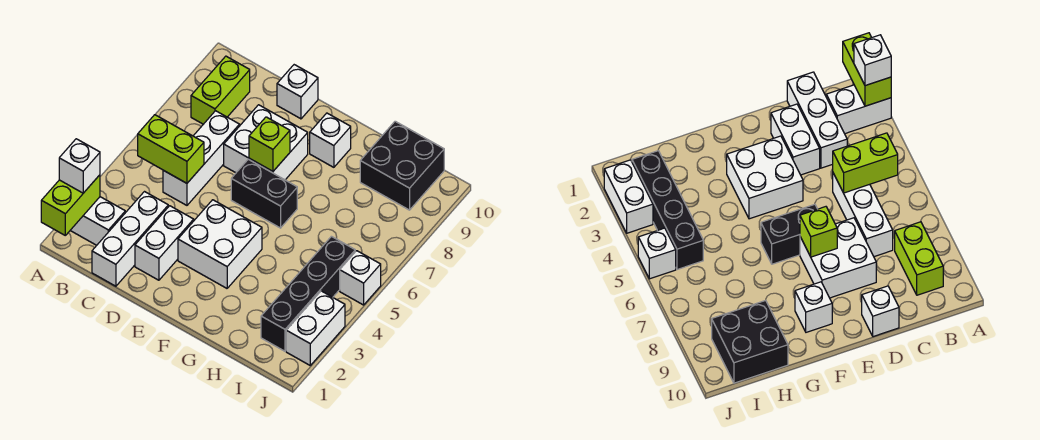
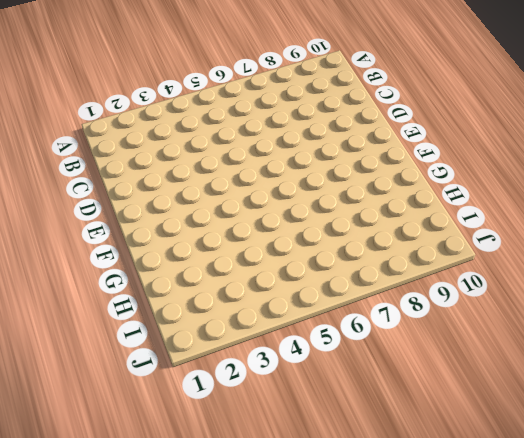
none -> white 1x2 brick [70,197,125,245]
none -> lime 1x2 brick [191,56,250,124]
none -> white 1x3 brick [92,192,168,286]

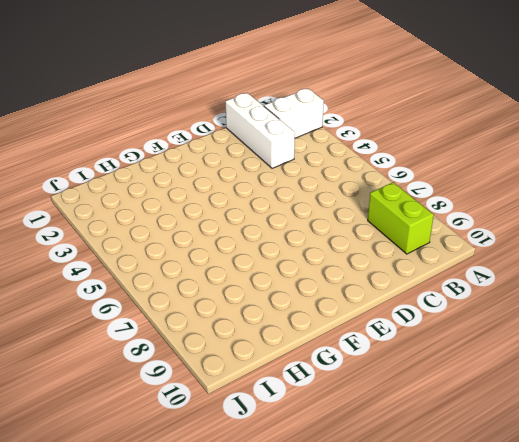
none -> white 1x3 brick [163,111,240,205]
none -> white 1x2 brick [135,206,194,280]
none -> white 2x2 brick [224,105,308,180]

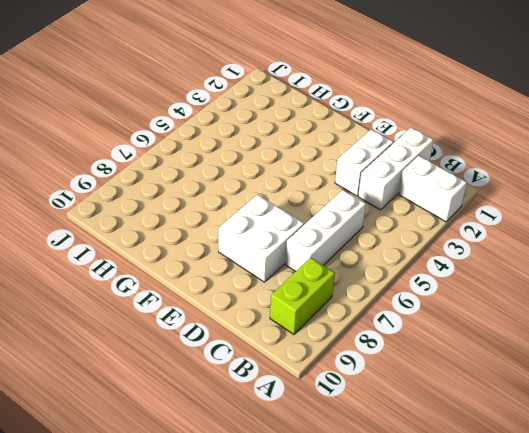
none -> white 1x1 brick [277,65,318,119]
none -> white 2x2 brick [178,200,262,288]
none -> black 1x2 brick [231,159,297,228]

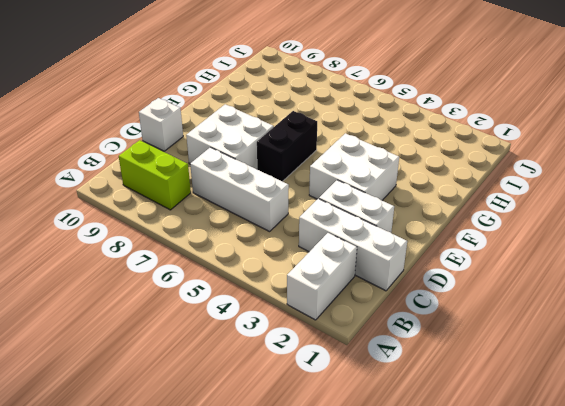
none -> white 1x1 brick [310,113,351,167]
none -> black 2x2 brick [360,121,444,210]
none -> black 1x4 brick [261,236,355,351]

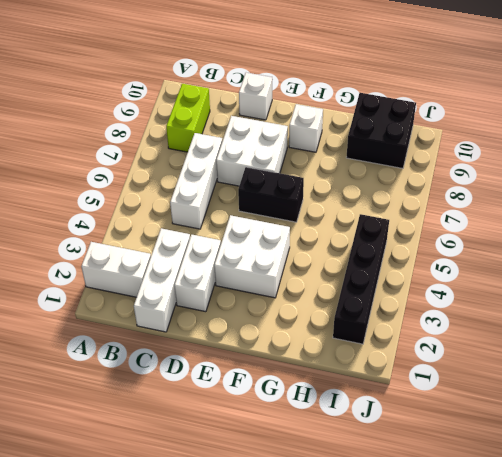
none -> white 1x2 brick [286,291,345,365]
none -> white 1x1 brick [340,251,381,305]
none -> lime 1x2 brick [41,175,100,235]

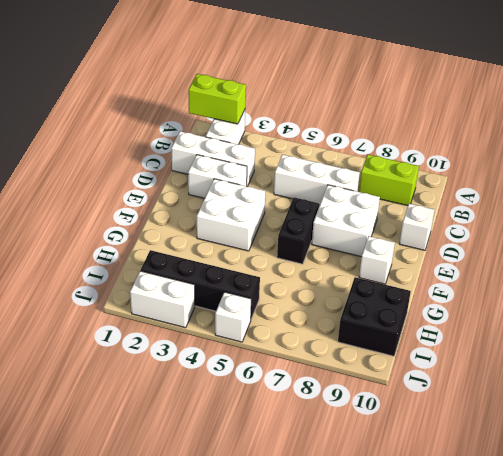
none -> lime 1x2 brick [138,115,204,183]
none -> lime 1x1 brick [249,117,290,171]
none -> white 1x1 brick [59,139,100,193]

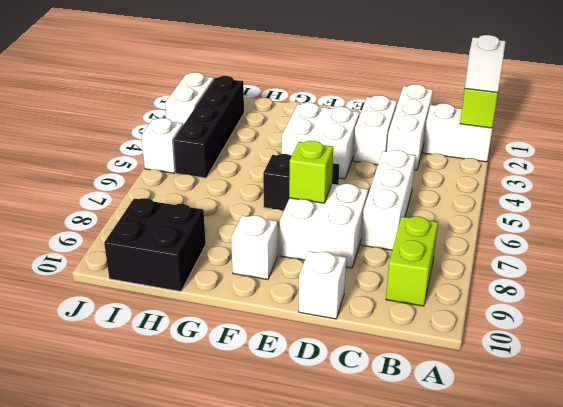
none -> lime 1x2 brick [138,115,204,183]

